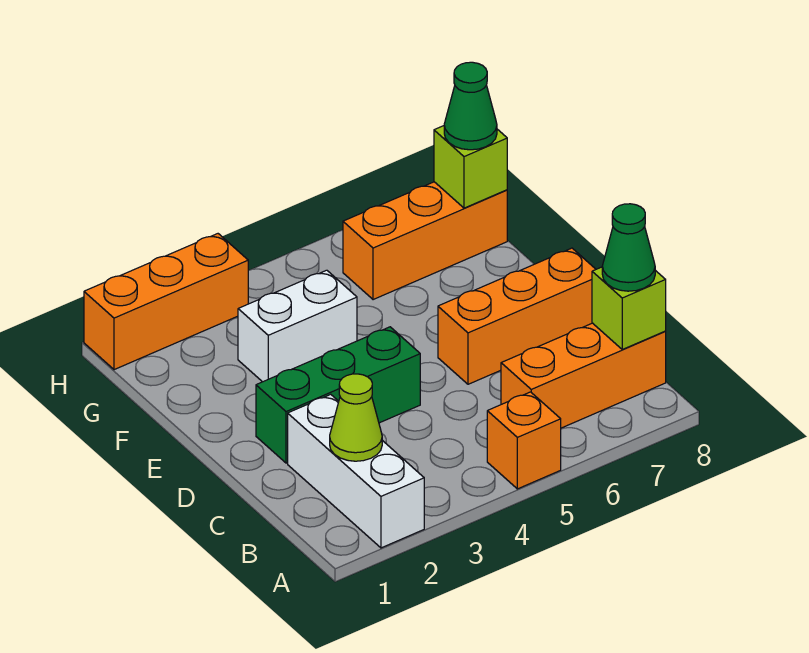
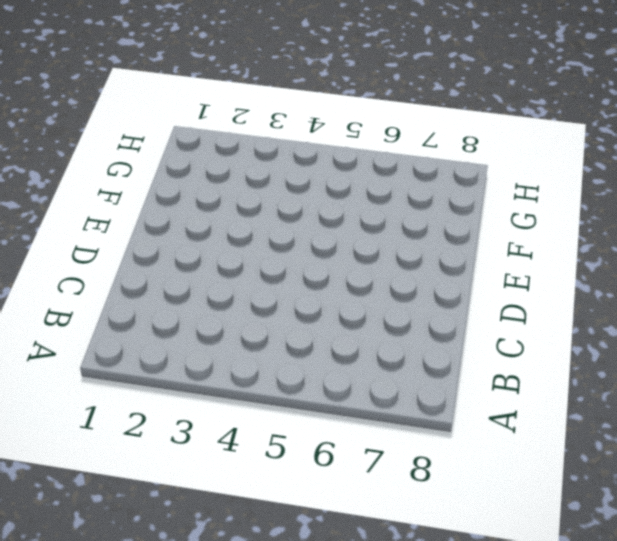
none -> white 1x3 brick [288,394,424,548]
none -> orange 1x1 brick [487,392,561,489]
none -> orange 1x3 brick [501,323,666,428]

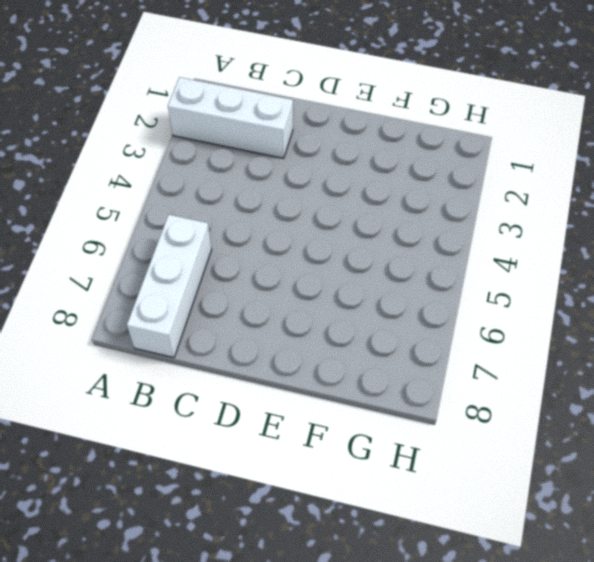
white 1x3 brick [127,215,212,358] -> orange 1x3 brick [501,323,666,428]
none -> orange 1x1 brick [487,392,561,489]
none -> green 1x3 brick [256,327,420,463]
none -> orange 1x3 brick [438,248,596,384]

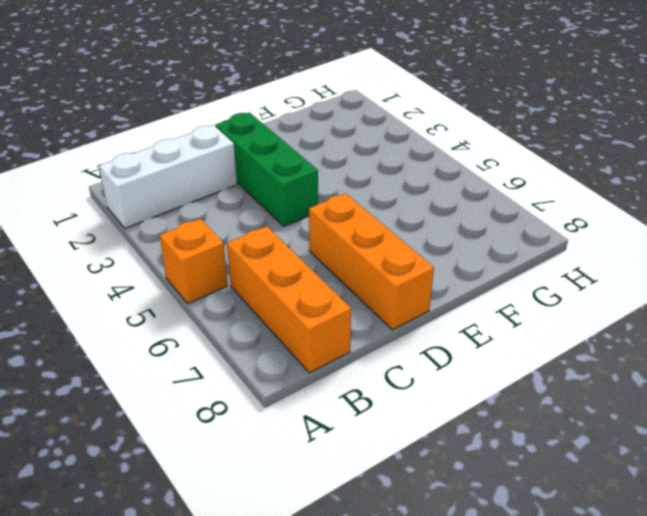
none -> white 1x2 brick [238,270,357,382]
none -> orange 1x3 brick [343,182,507,300]
none -> orange 1x3 brick [84,234,248,370]

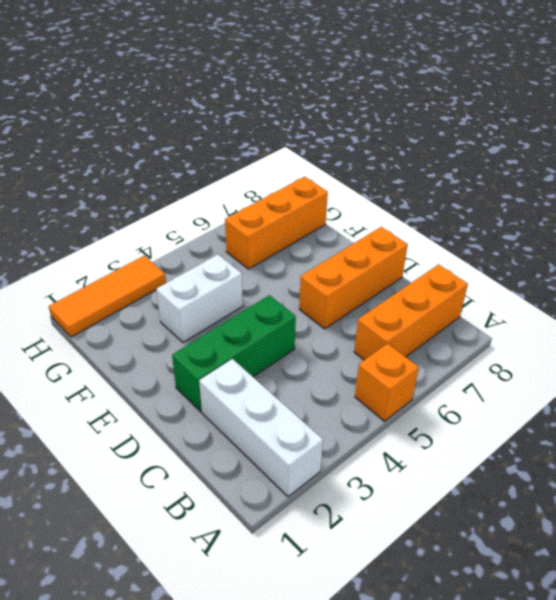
orange 1x3 tile [49,256,166,337] -> orange 1x3 brick [84,234,248,370]
none -> lime 1x1 cone [330,374,382,461]
none -> lime 1x1 brick [592,267,666,349]
none -> lime 1x1 brick [434,126,507,208]

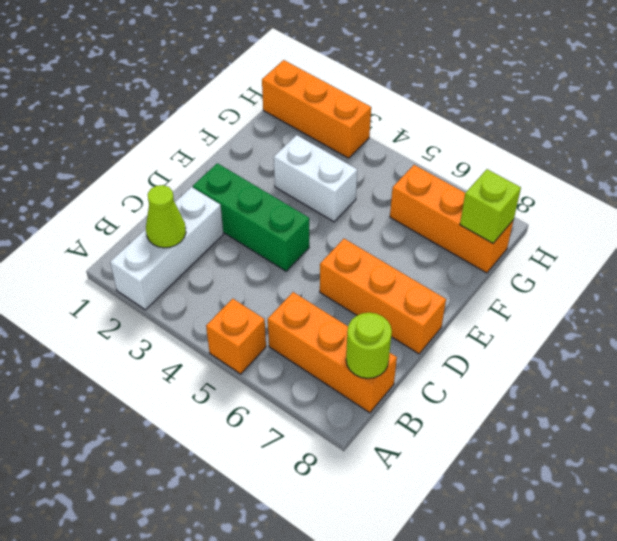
lime 1x1 round brick [346,313,392,378] -> lime 1x1 brick [592,267,666,349]
none -> green 1x1 cone [602,204,655,291]
none -> green 1x1 cone [444,62,497,150]

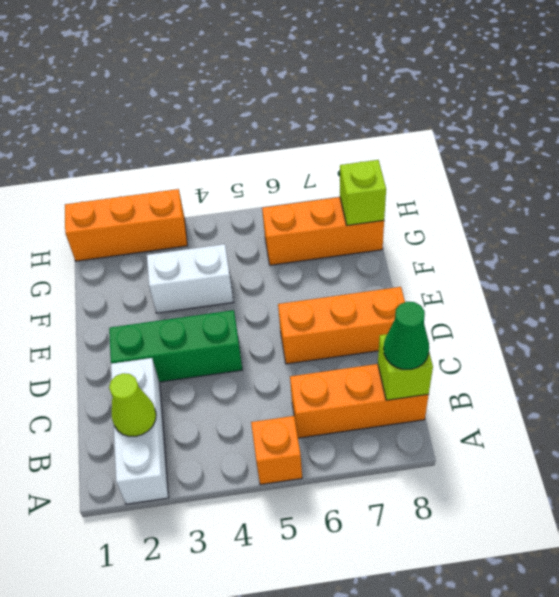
none -> green 1x1 cone [444,62,497,150]

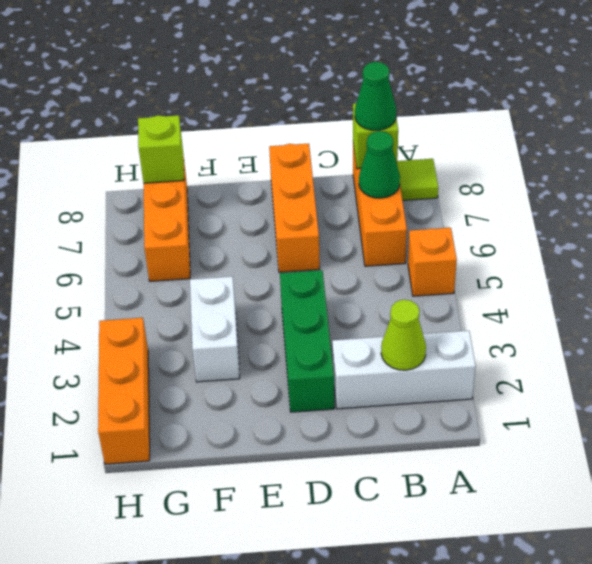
lime 1x1 tile [397,159,438,200] -> none
green 1x1 cone [359,131,400,198] -> green 1x1 cone moved to [444,62,497,150]

